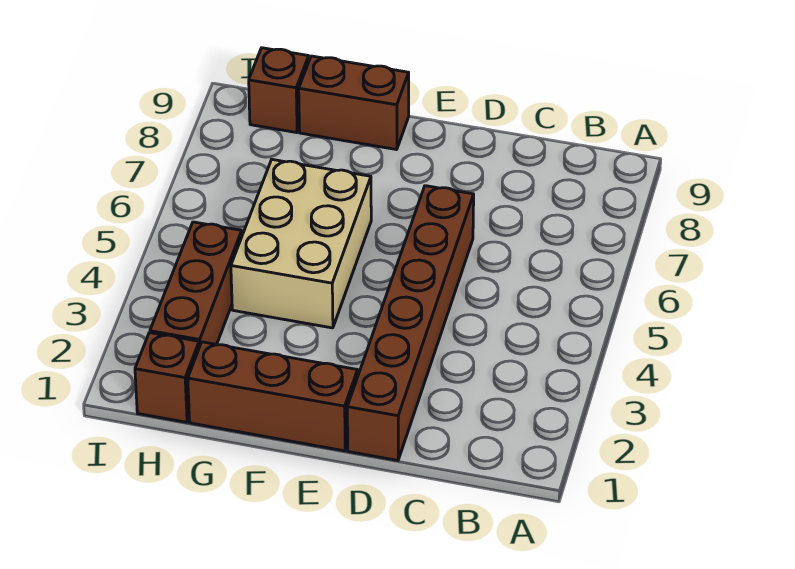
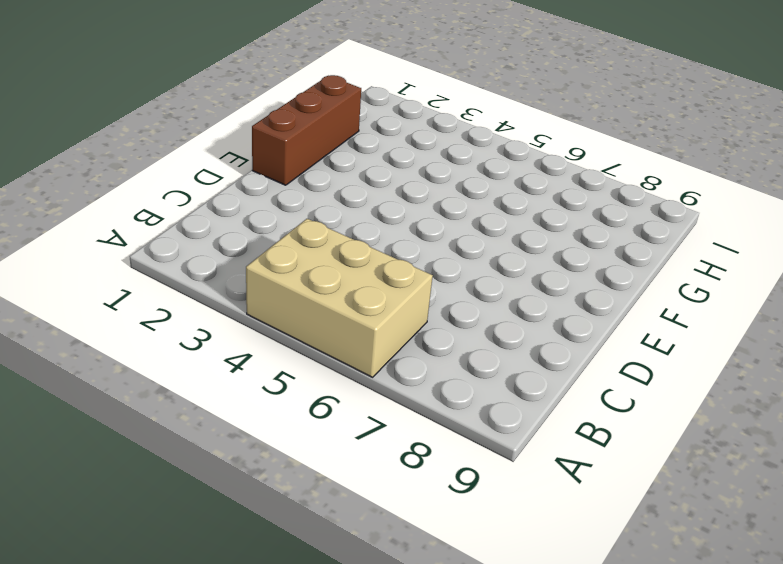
tan 2x3 brick [246,219,433,377] -> tan 2x3 brick moved to [231,160,371,328]
none -> brown 1x6 brick [347,186,474,460]
none -> brown 1x2 brick [299,56,409,150]

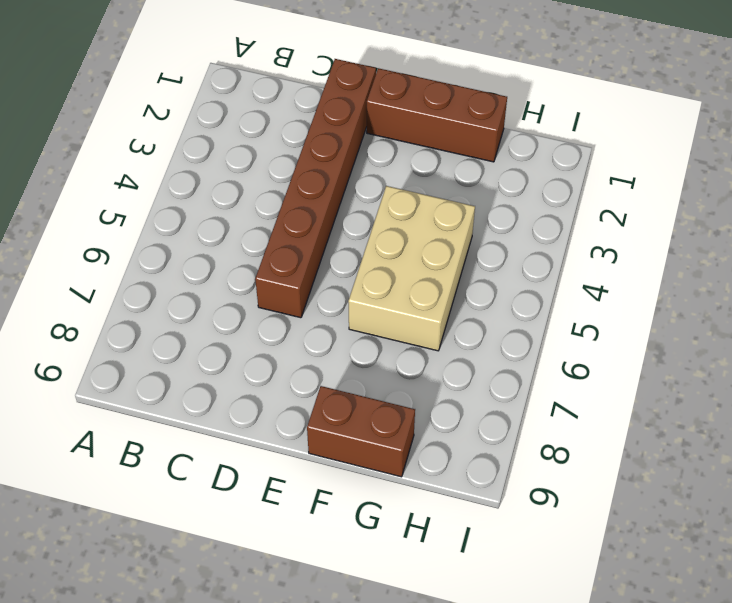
none -> brown 1x1 brick [135,333,199,422]
none -> brown 1x3 brick [150,222,242,347]

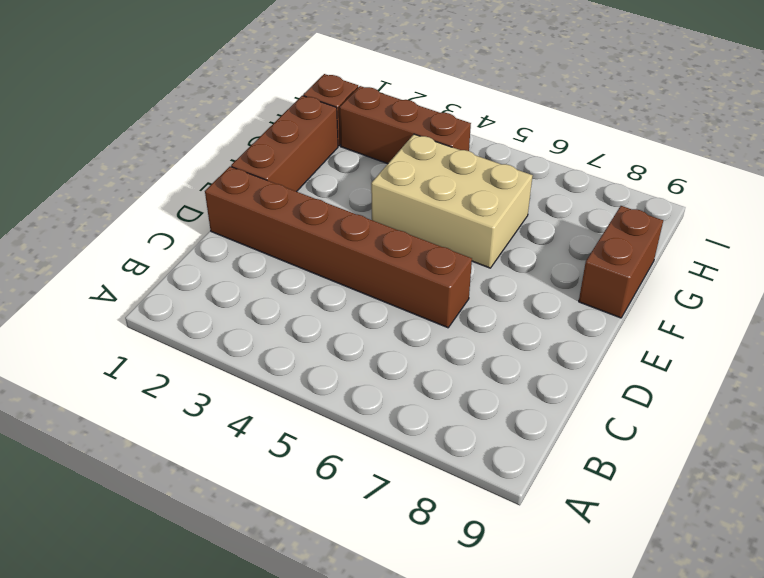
none -> brown 1x1 brick [249,48,309,133]

